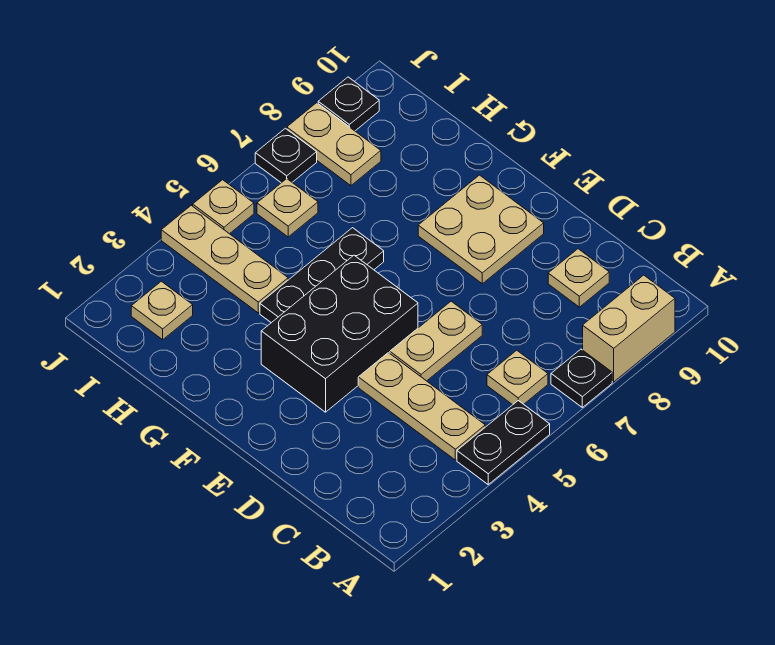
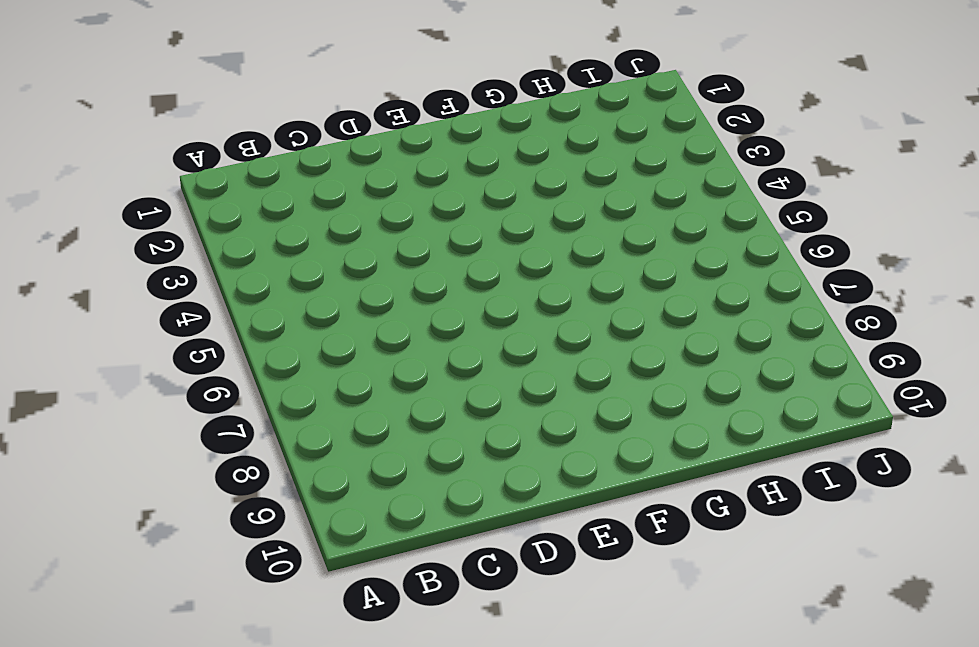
none -> black 1x2 plate [457,401,550,484]
none -> black 1x1 plate [551,349,612,407]
none -> tan 1x2 brick [583,275,675,382]

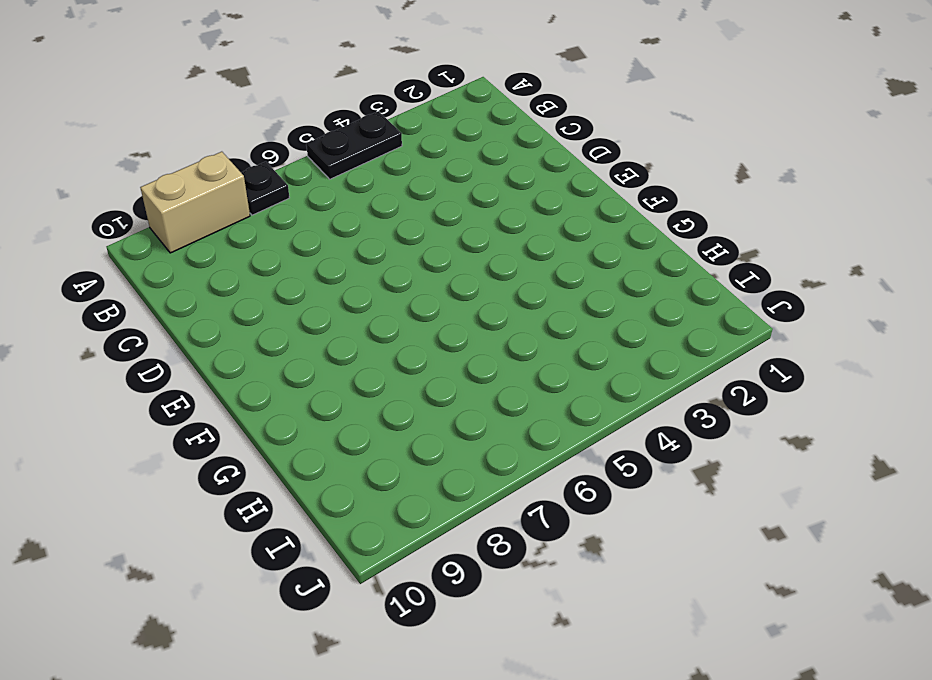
none -> tan 1x3 plate [358,353,485,460]
none -> tan 1x1 plate [487,350,548,405]
none -> tan 1x1 plate [548,249,609,307]

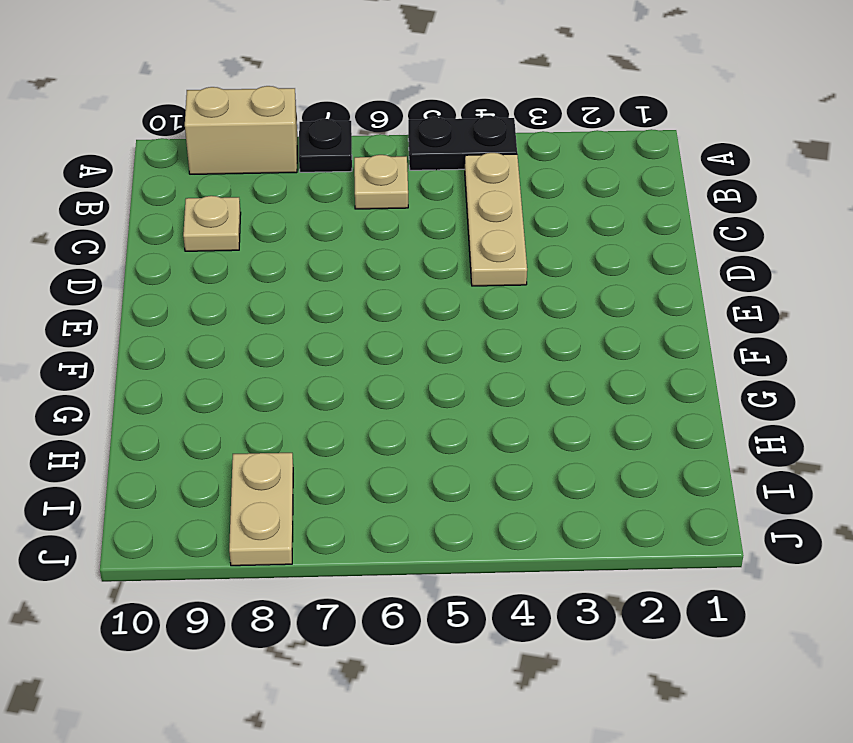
none -> tan 1x2 plate [390,301,482,381]
none -> black 2x3 brick [261,255,418,412]
none -> tan 2x2 plate [418,175,544,284]

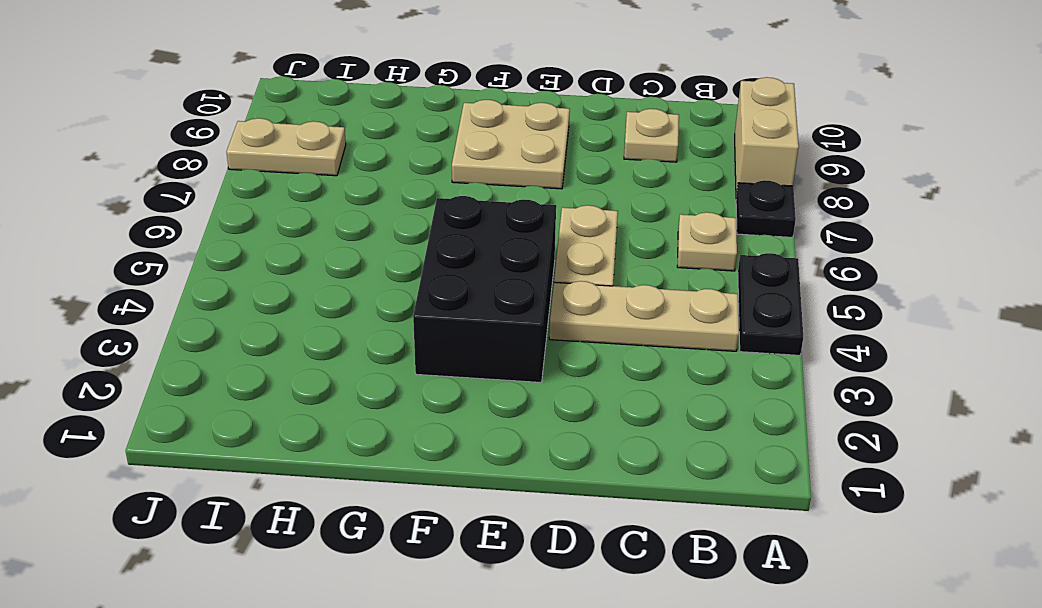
none -> black 1x3 plate [260,228,384,323]
none -> tan 1x3 plate [161,205,288,313]
none -> tan 1x1 plate [131,281,193,340]

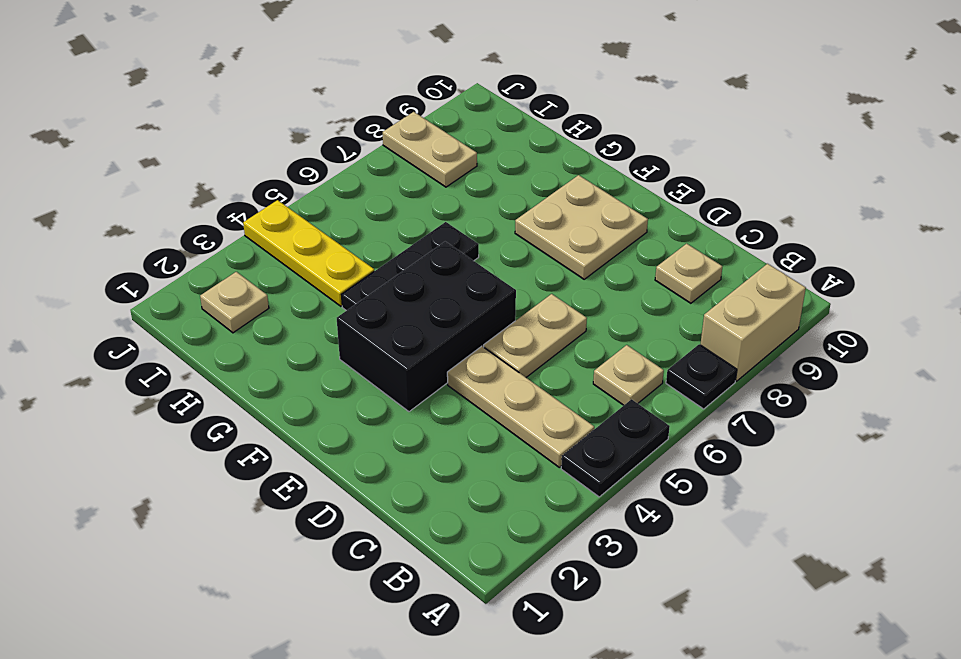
yellow 1x3 plate [243,200,374,306] -> tan 1x3 plate [161,205,288,313]
none -> tan 1x1 plate [257,179,318,237]
none -> tan 1x1 plate [193,180,254,234]
none -> black 1x1 plate [255,128,317,183]

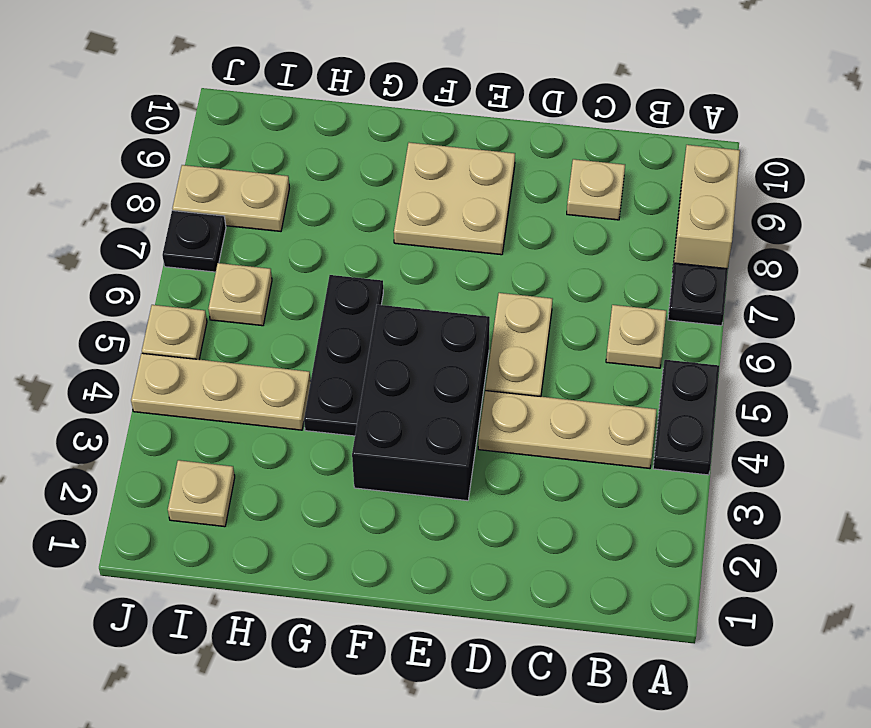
none -> black 1x1 plate [318,77,379,131]

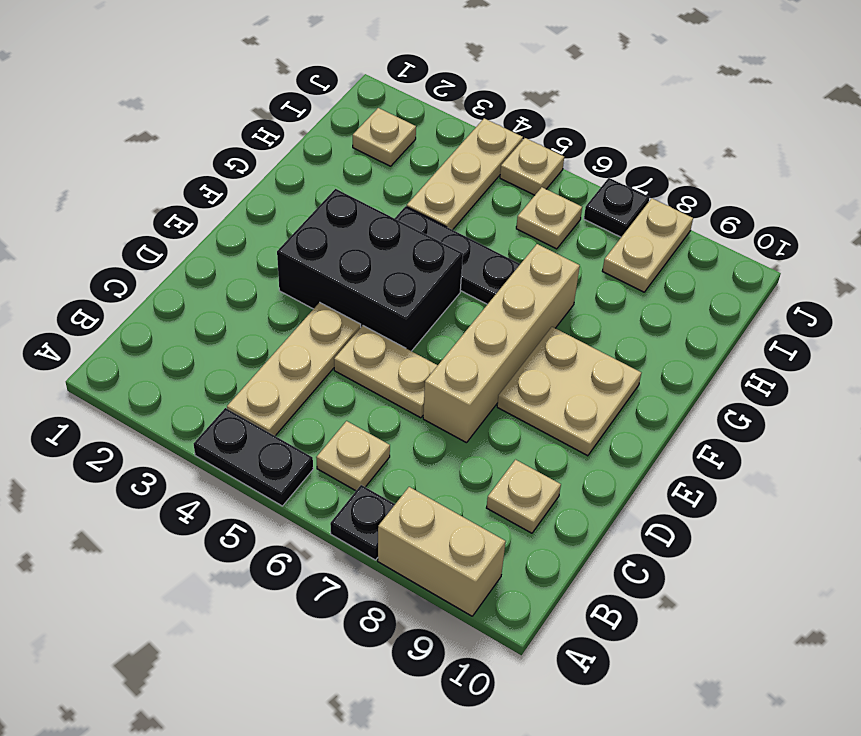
tan 1x4 brick [423,244,580,443] -> none
none -> black 1x1 plate [318,77,379,131]

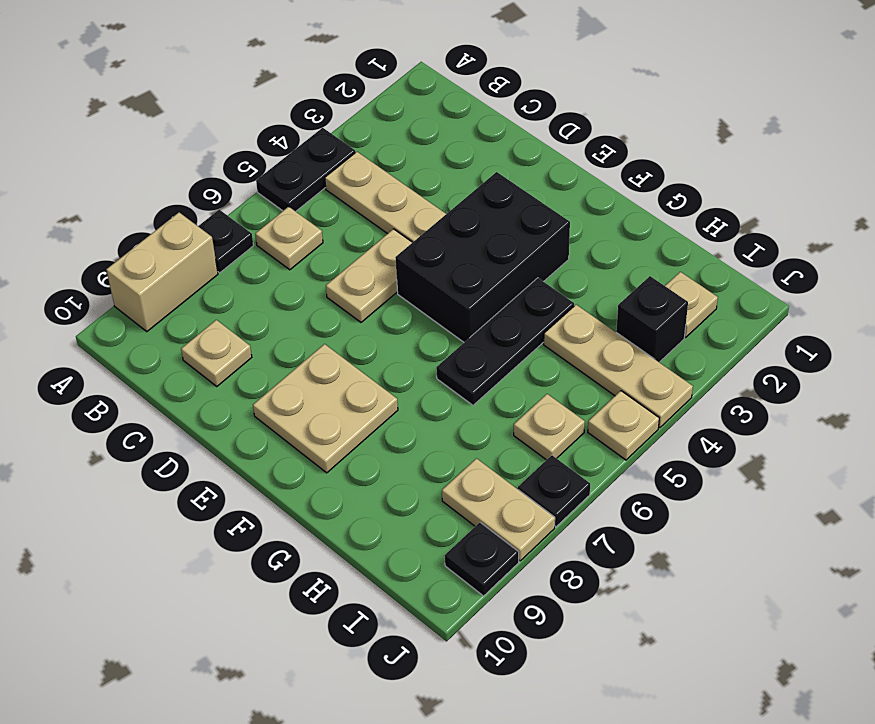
black 1x1 brick [616,276,688,362] -> none

